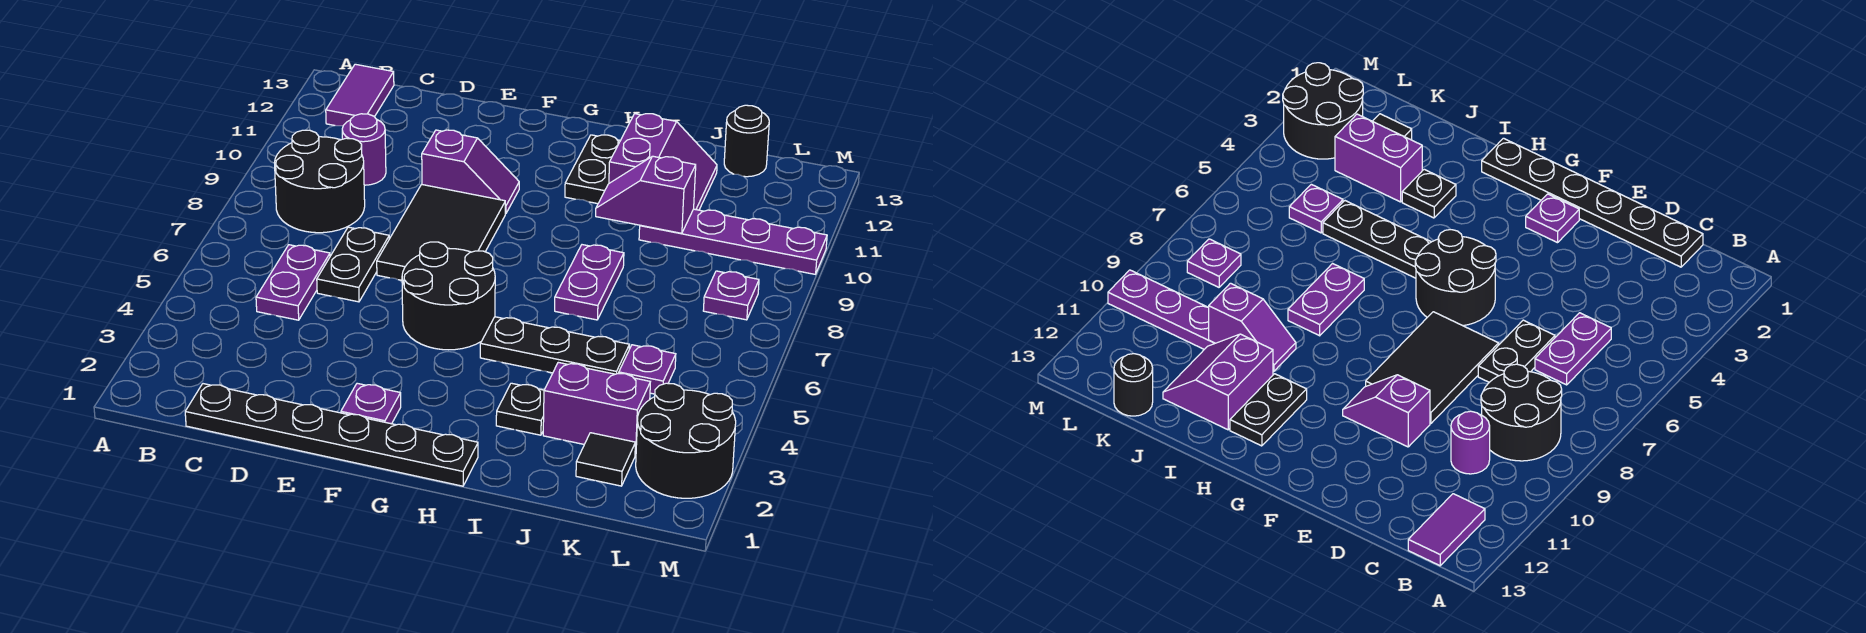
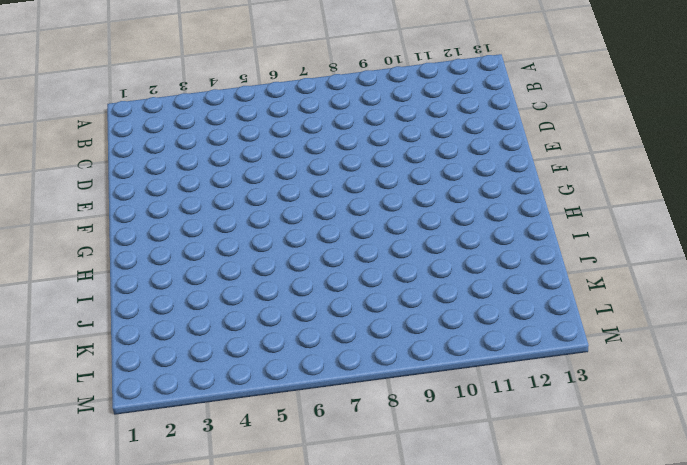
none -> black 2x2 round brick [274,130,365,233]
none -> purple 1x2 tile [326,64,394,126]
none -> black 1x6 plate [185,384,478,486]

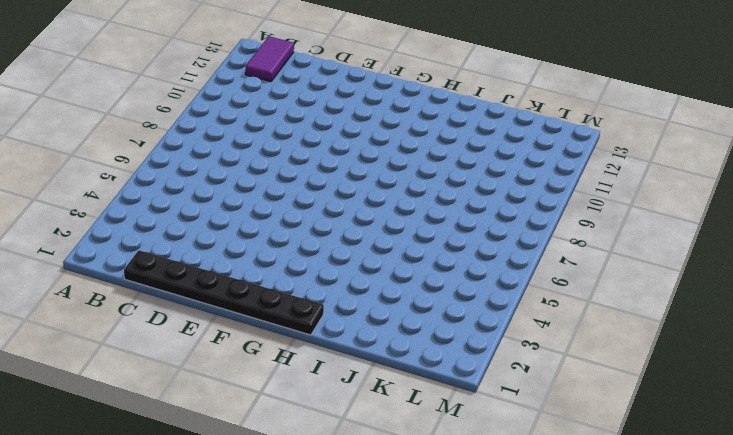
none -> black 2x2 round brick [274,130,365,233]
none -> purple 1x2 plate [256,245,330,320]
none -> purple 1x1 round brick [342,114,386,185]

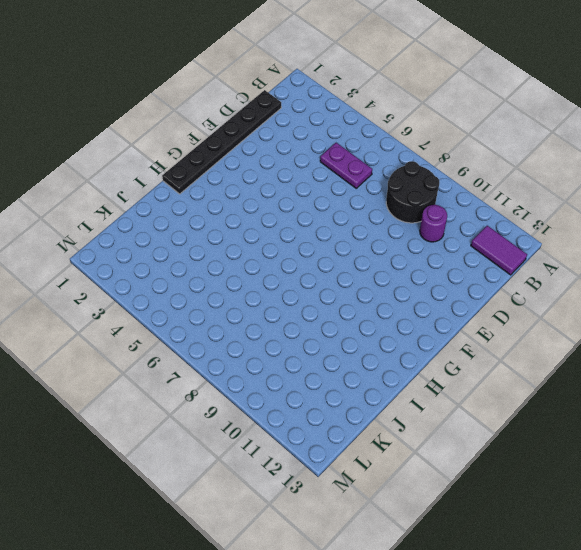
none -> black 1x2 plate [317,227,389,302]
none -> black 2x3 tile [377,184,505,280]
none -> purple 1x2 slope [422,130,519,214]

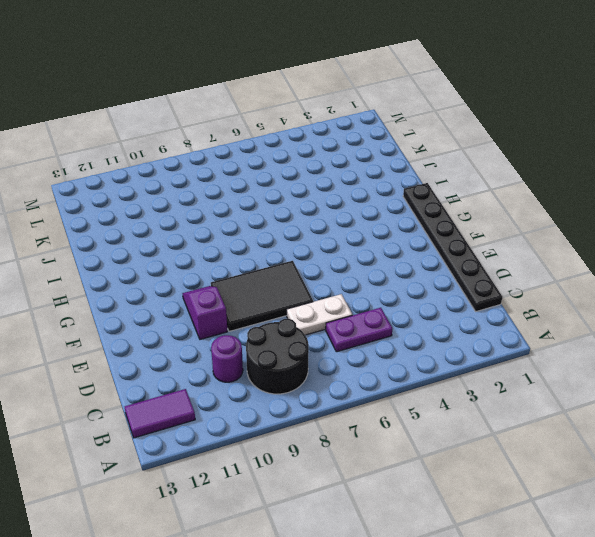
white 1x2 plate [287,294,352,335] -> black 1x2 plate [317,227,389,302]
none -> purple 1x1 plate [341,383,401,424]
none -> black 2x2 round brick [402,242,495,350]
none -> black 1x3 plate [480,317,629,374]

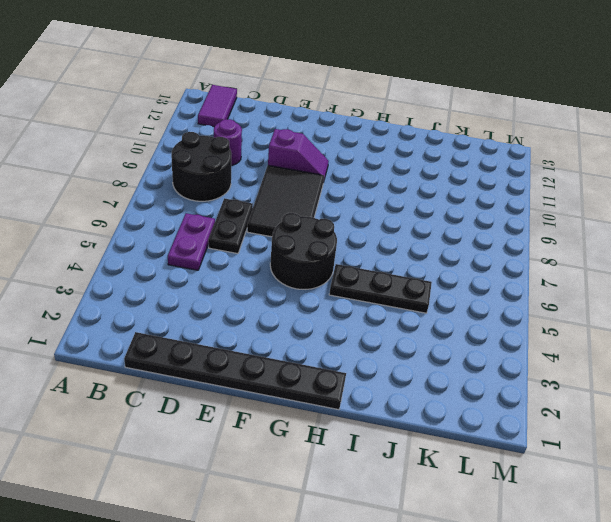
none -> purple 1x1 plate [341,383,401,424]
none -> black 1x2 plate [565,135,620,204]
none -> black 1x1 plate [496,383,544,435]

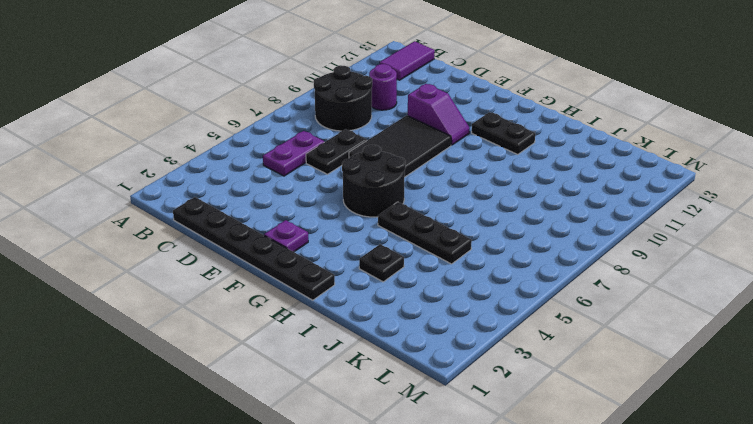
black 1x2 plate [472,112,535,154] -> black 1x2 plate turned to [565,135,620,204]
none -> purple 1x2 plate [555,245,624,320]
none -> purple 2x2 slope [609,114,717,210]
none -> purple 1x2 brick [543,362,650,455]

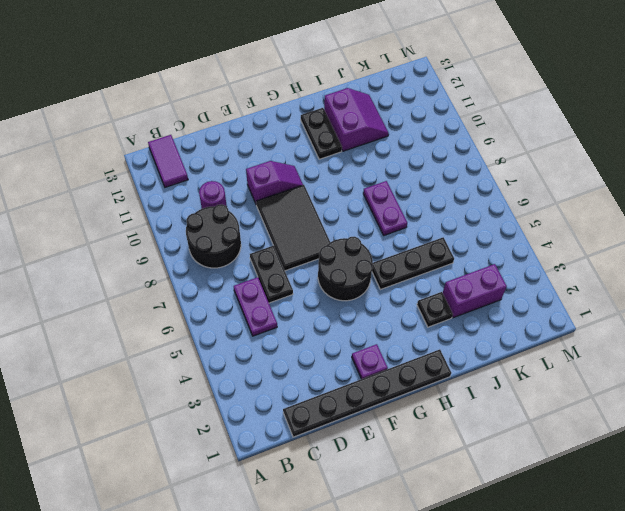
none -> purple 1x4 plate [639,209,827,274]
none -> black 1x1 tile [576,433,635,486]
none -> purple 1x1 plate [619,345,676,394]

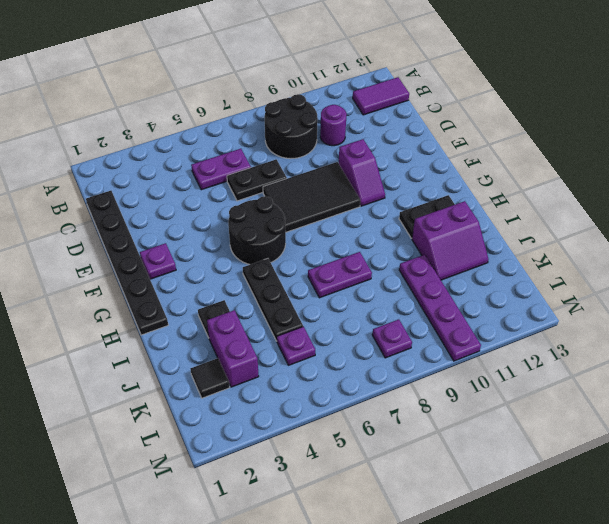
none -> black 1x1 round brick [724,105,769,177]
none -> black 2x2 round brick [636,383,736,498]
none -> purple 1x2 slope [596,156,696,233]

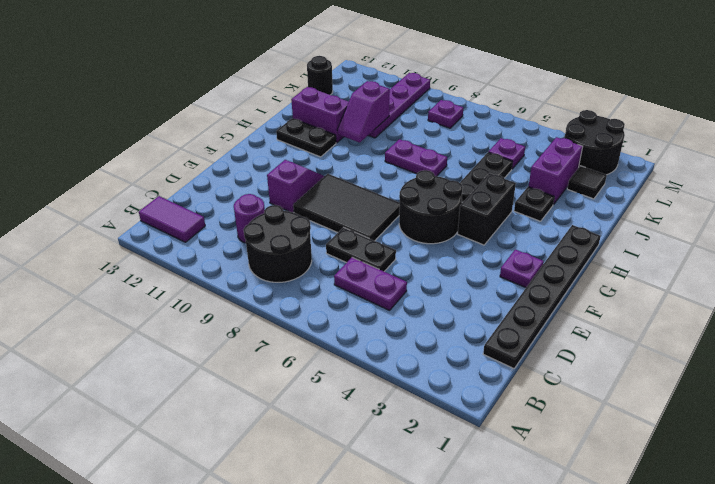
black 1x2 brick [458,173,516,245] -> none

